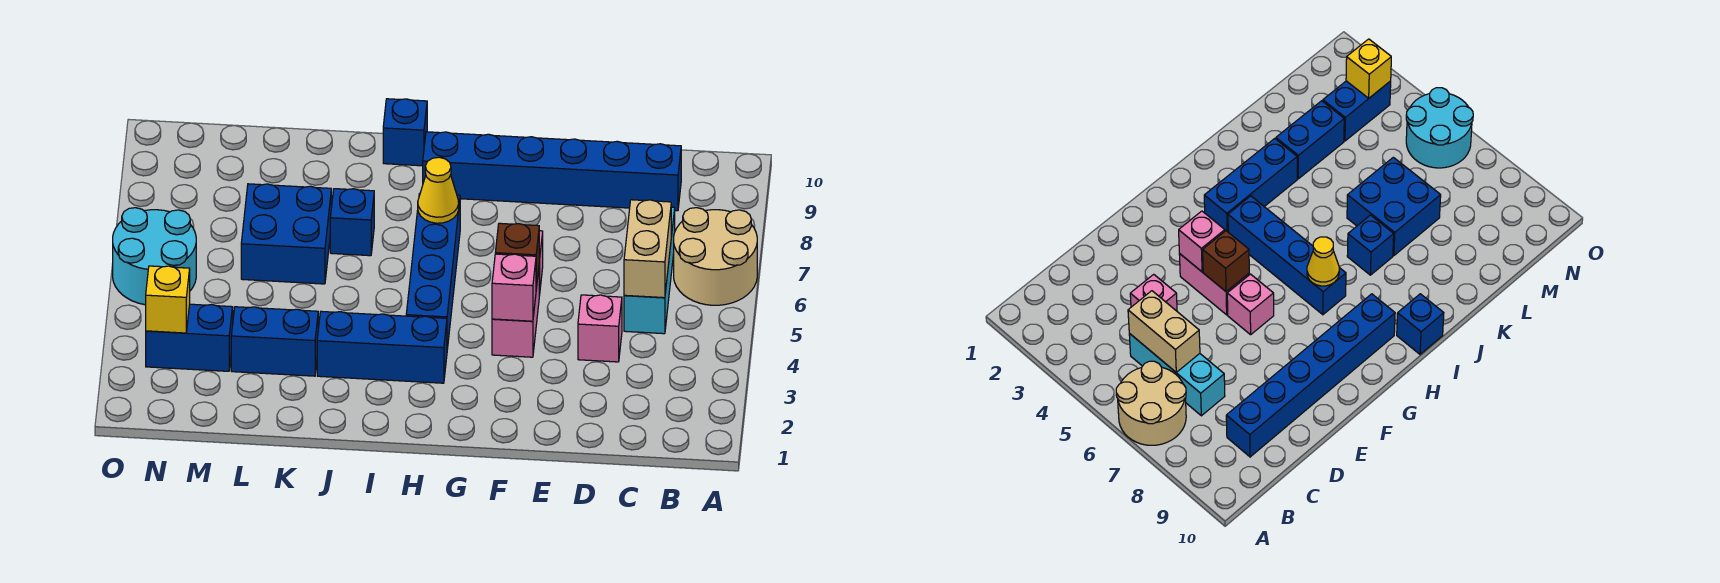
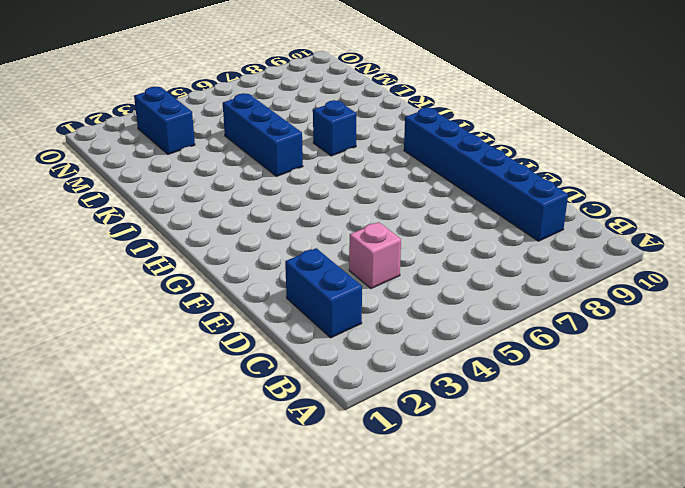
blue 1x2 brick [285,248,362,338] -> blue 1x2 brick moved to [231,307,318,376]
blue 1x3 brick [223,93,303,176] -> blue 1x3 brick moved to [317,311,447,383]
none -> tan 2x2 round brick [674,208,757,305]
none -> cyan 1x3 brick [624,207,675,334]
none -> pink 1x2 brick [492,270,539,357]

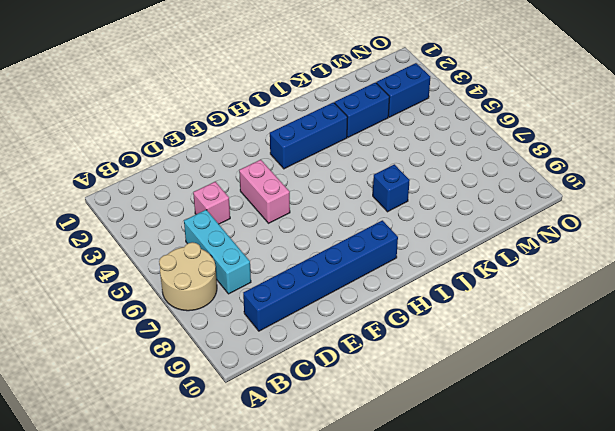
none -> pink 1x1 brick [1227,274,1274,335]
none -> blue 1x4 brick [406,194,460,349]
none -> blue 1x1 brick [383,99,427,166]

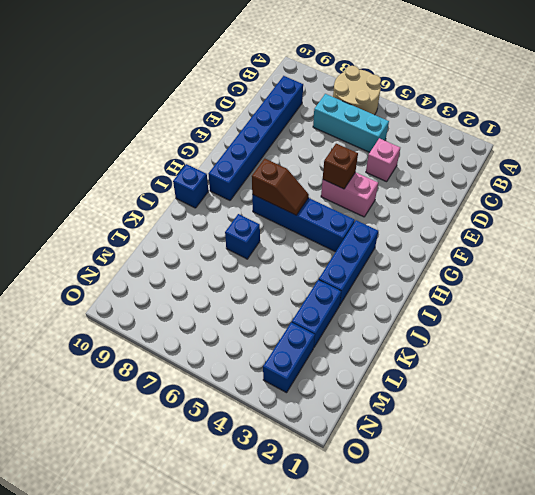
brown 1x2 slope [252,159,309,215] -> yellow 1x1 cone [418,157,459,223]
none -> pink 1x1 brick [1227,274,1274,335]
none -> blue 2x2 brick [241,184,331,284]
none -> cyan 2x2 round brick [113,208,196,305]

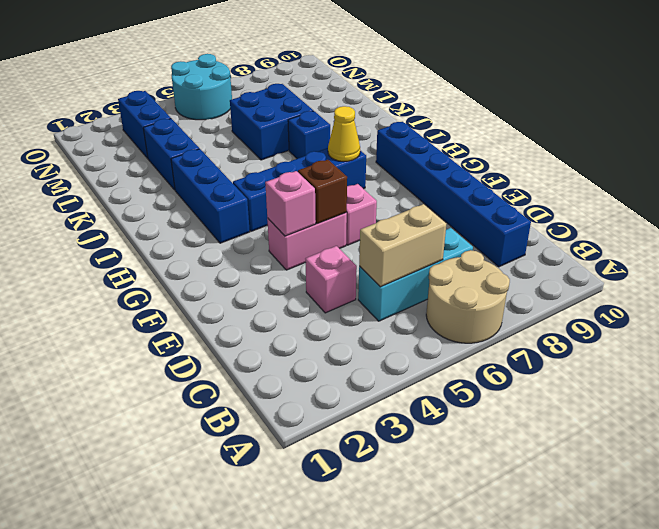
none -> blue 1x1 brick [383,99,427,166]
none -> yellow 1x1 brick [146,266,190,333]

